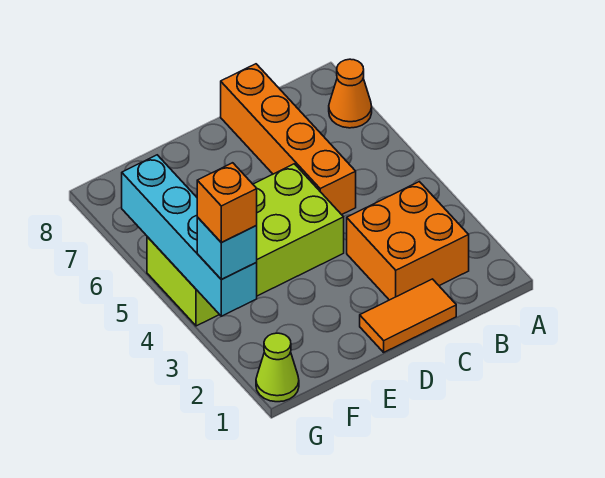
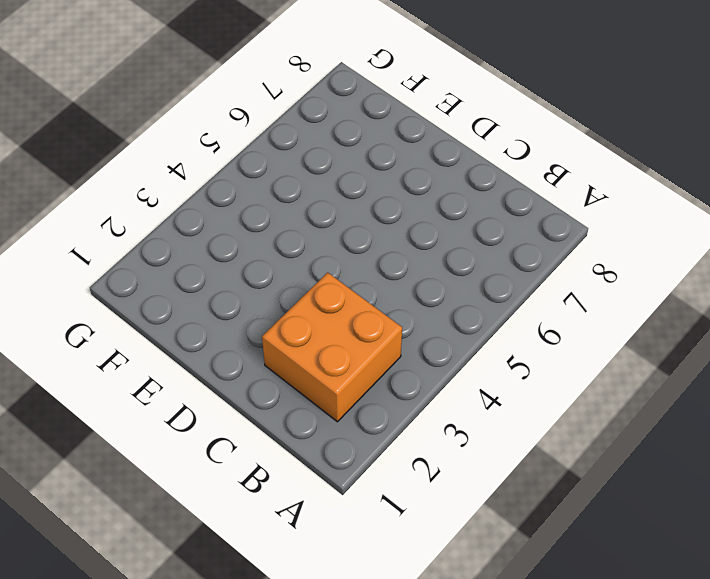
none -> orange 1x1 cone [329,59,372,128]
none -> orange 1x2 tile [360,279,456,352]

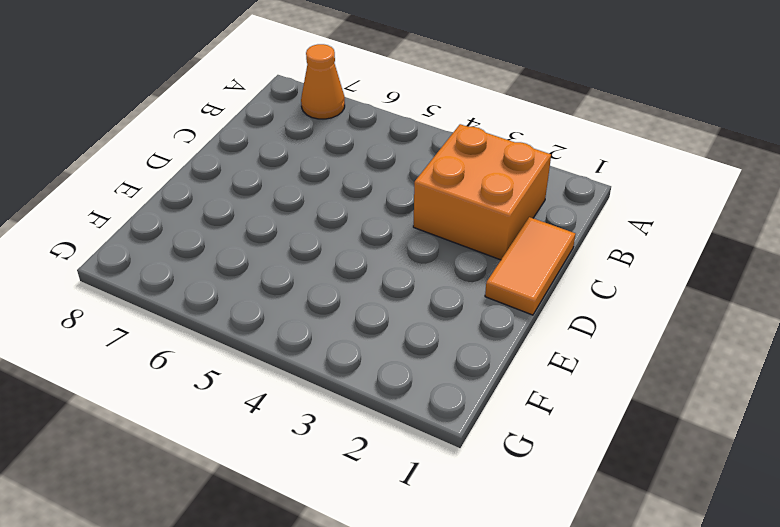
none -> orange 1x4 brick [221,64,356,215]
none -> lime 2x4 brick [147,164,344,326]

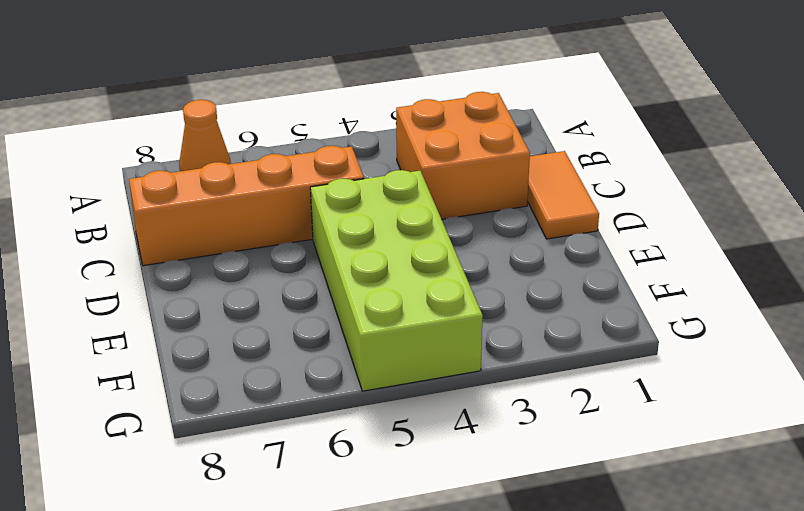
none -> lime 1x1 cone [256,333,299,402]
none -> cyan 1x4 brick [122,155,257,316]

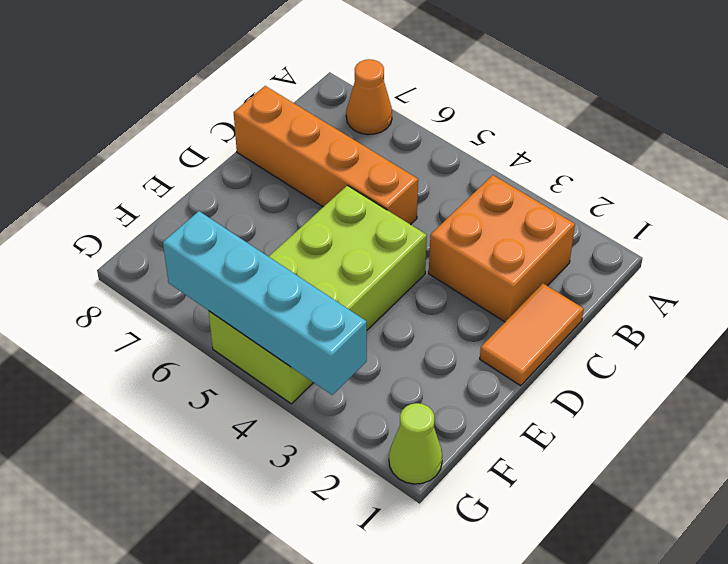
none -> cyan 1x1 brick [197,217,257,279]
none -> orange 1x1 brick [197,163,257,242]

